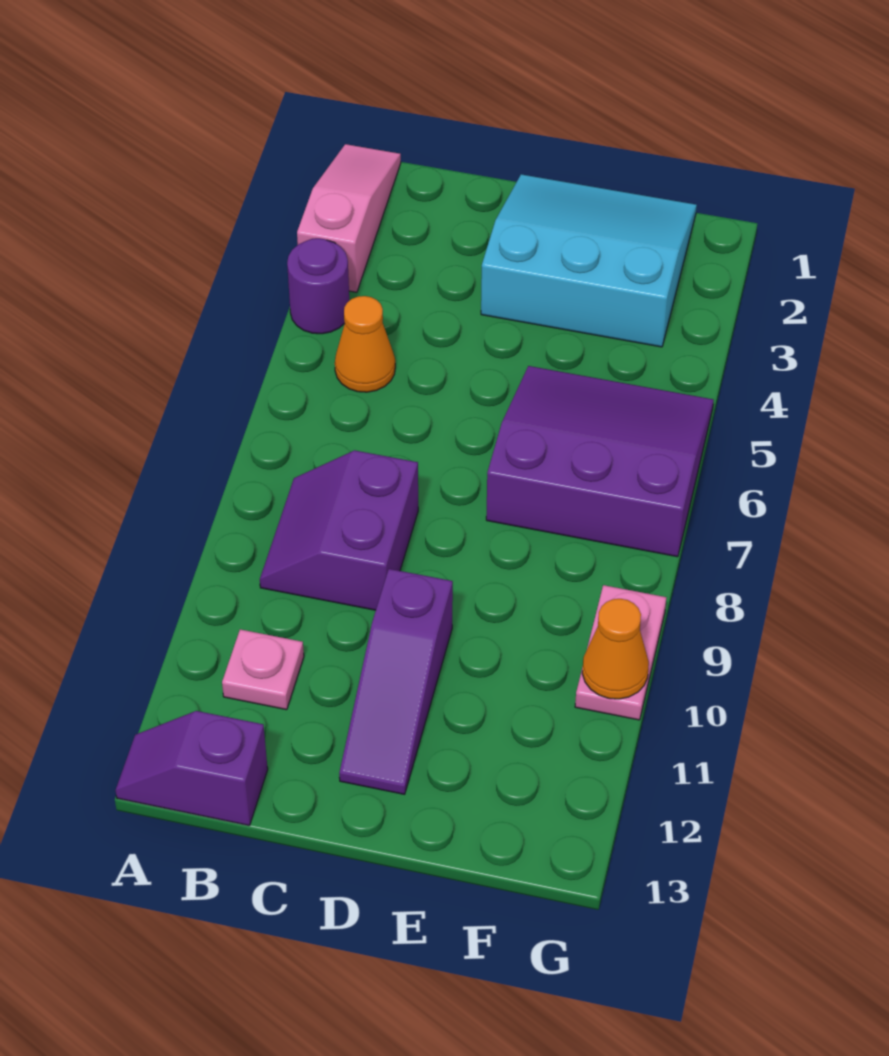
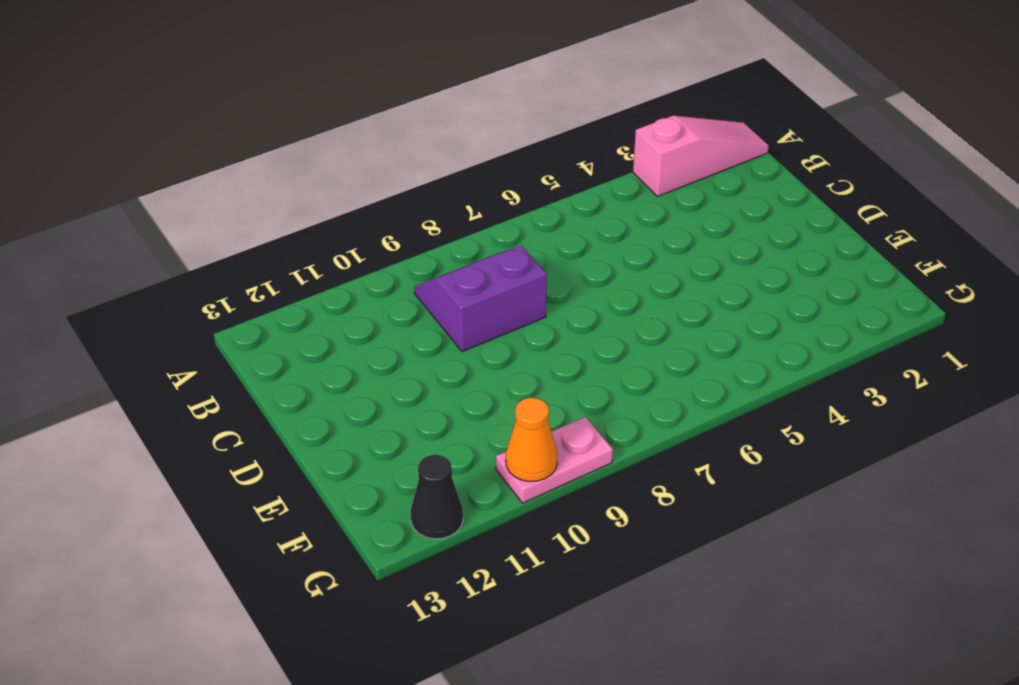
black 1x1 cone [411,455,463,539] -> none
none -> purple 1x1 round brick [287,238,349,334]
none -> purple 1x2 slope [115,711,268,826]

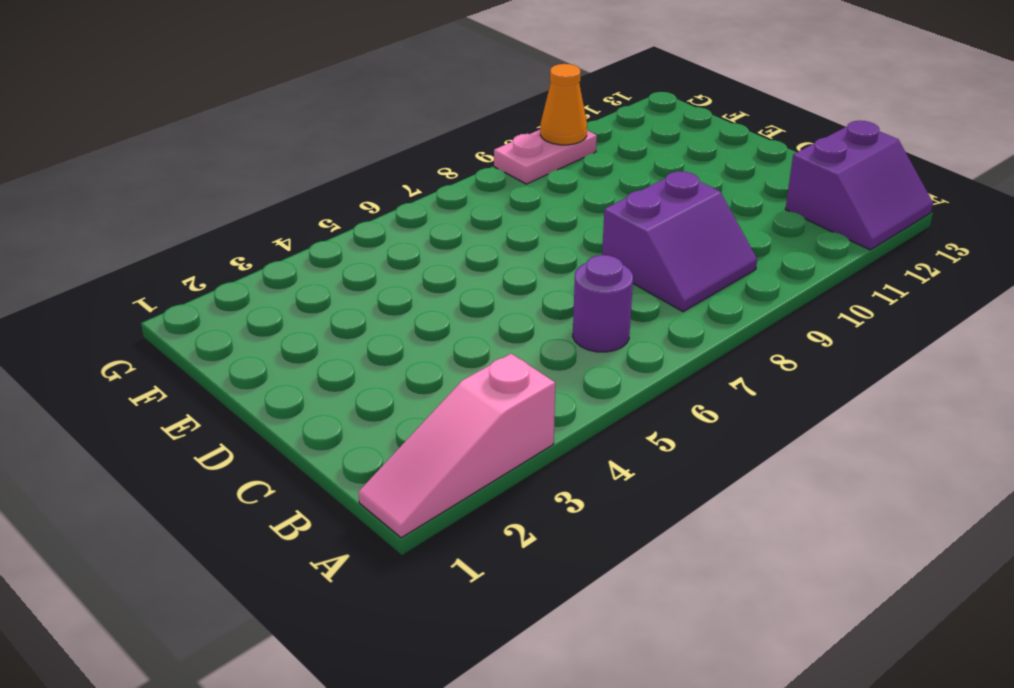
purple 2x2 slope [785,121,933,250] -> purple 1x2 slope [115,711,268,826]
purple 1x1 round brick [573,255,633,352] -> purple 1x1 round brick moved to [287,238,349,334]
none -> orange 1x1 cone [335,296,395,392]
none -> pink 1x1 plate [222,629,304,710]

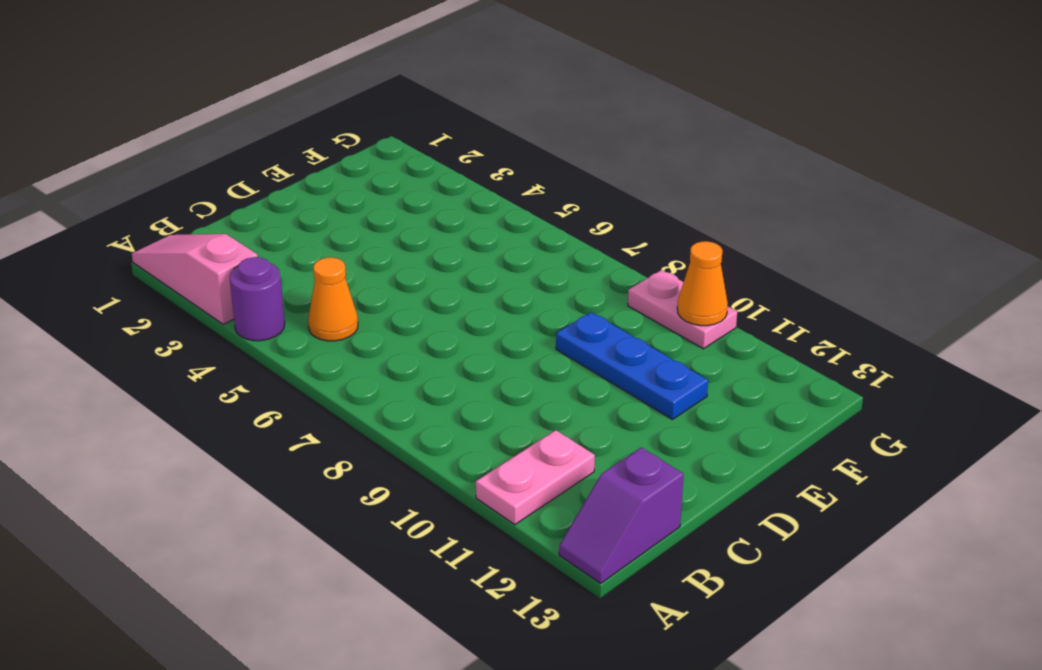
pink 1x2 plate [476,430,595,525] -> pink 1x1 plate [222,629,304,710]
blue 1x3 plate [556,312,708,419] -> none
none -> purple 2x2 slope [260,450,418,610]
none -> cyan 3x3 slope [481,174,697,347]

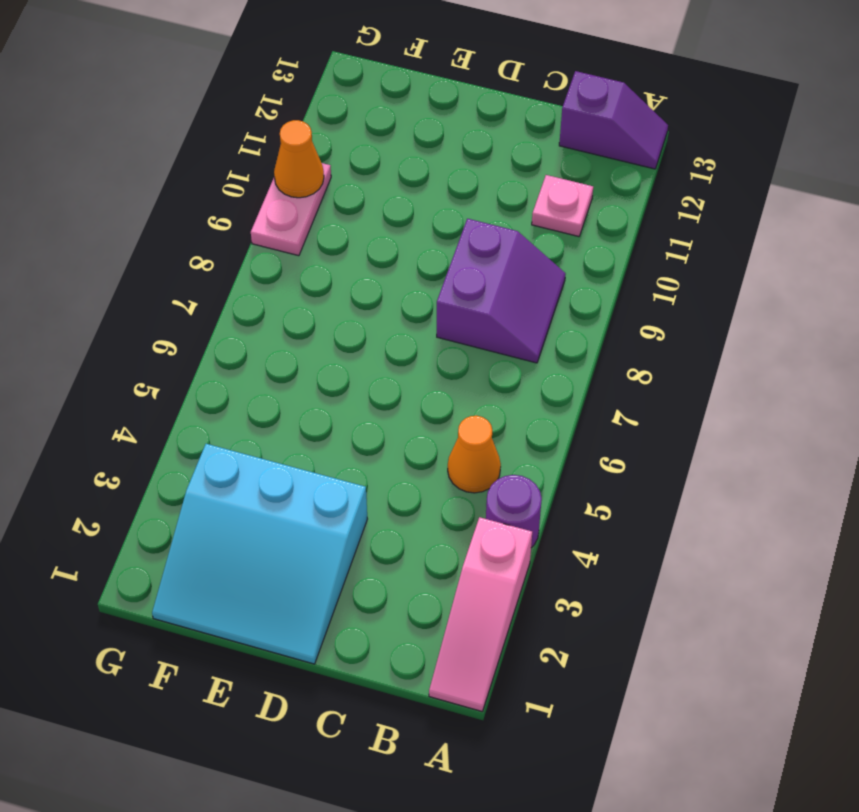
none -> purple 1x3 slope [339,569,453,794]
none -> purple 3x3 slope [486,366,714,557]

